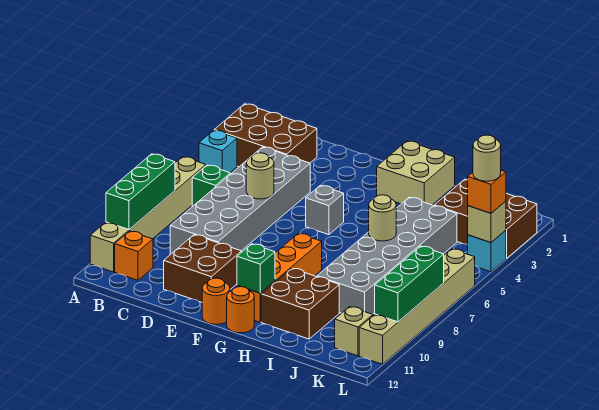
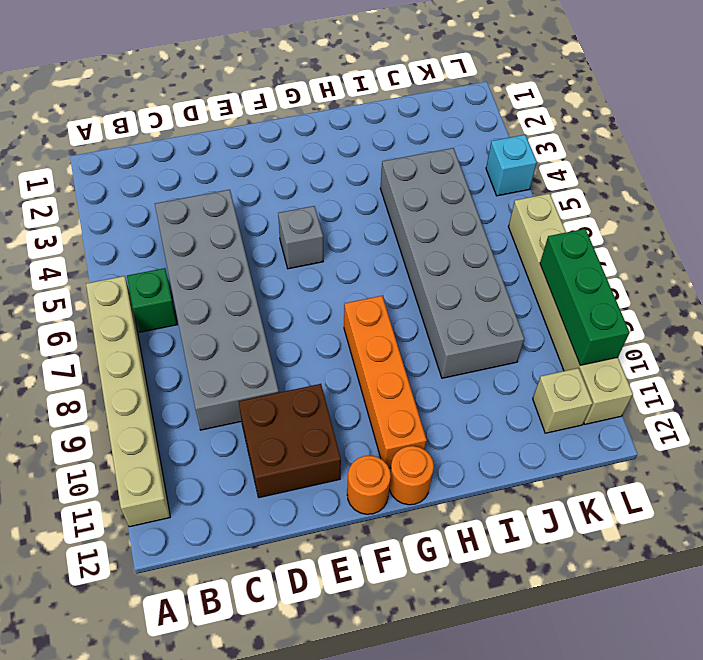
none -> brown 2x3 brick [215,104,317,167]
none -> cyan 1x1 brick [199,130,237,173]
none -> orange 1x1 brick [115,231,153,280]

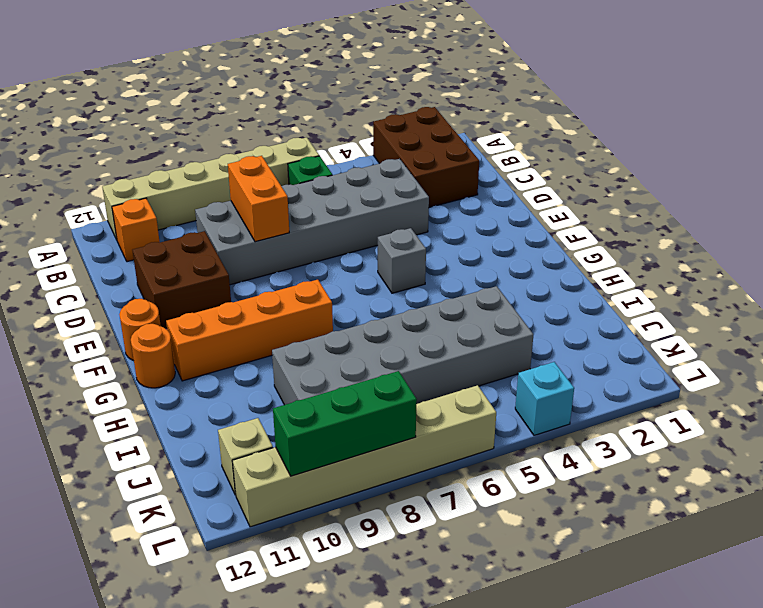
orange 1x2 brick [228,156,289,242] -> none
none -> cyan 1x1 brick [199,130,237,173]
none -> tan 2x2 brick [377,141,455,205]
none -> brown 2x2 brick [261,268,339,339]

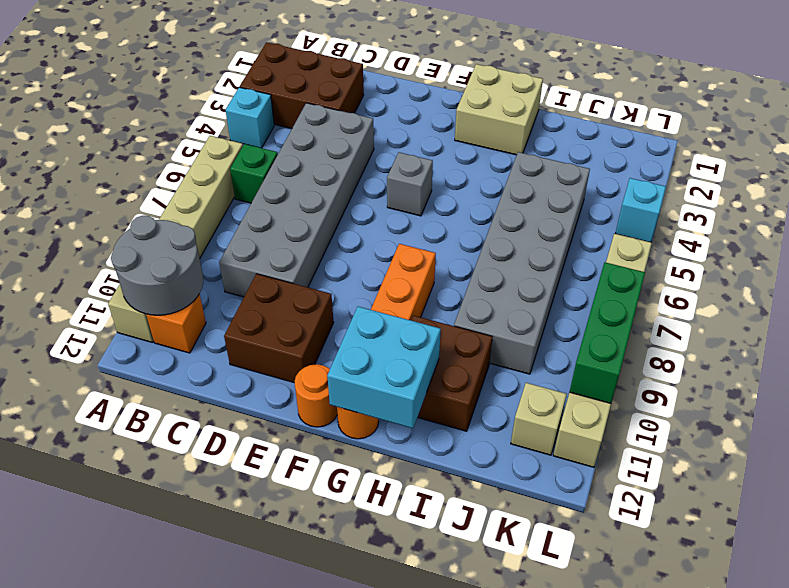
grey 2x2 round brick [111,216,203,315] -> green 1x3 brick [106,154,175,230]
cyan 2x2 brick [327,307,441,428] -> green 1x1 brick [237,244,275,293]
none -> brown 2x3 brick [434,179,537,259]
none -> tan 1x1 round brick [246,153,274,199]
none -> tan 1x1 round brick [369,195,396,241]

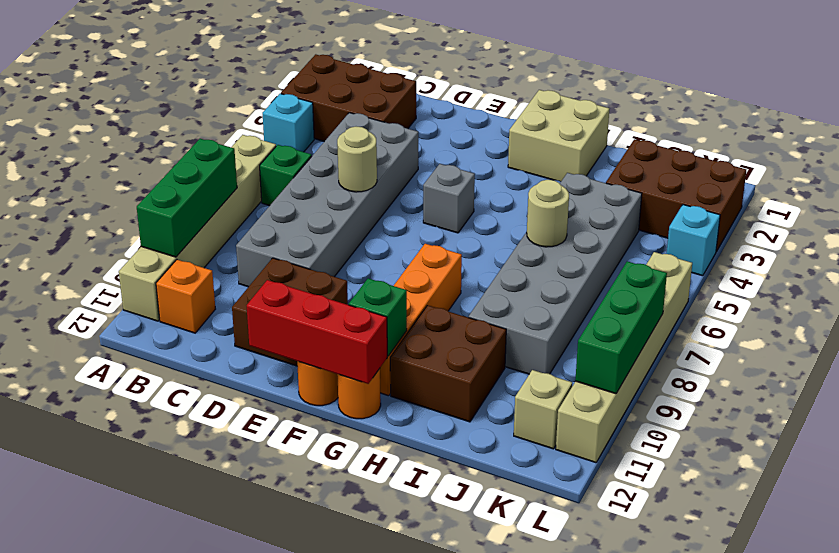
red 1x3 brick [247,280,387,384] -> none
none -> tan 1x1 brick [468,201,506,243]
none -> orange 1x1 brick [468,170,506,213]
none -> tan 1x1 round brick [473,135,501,181]

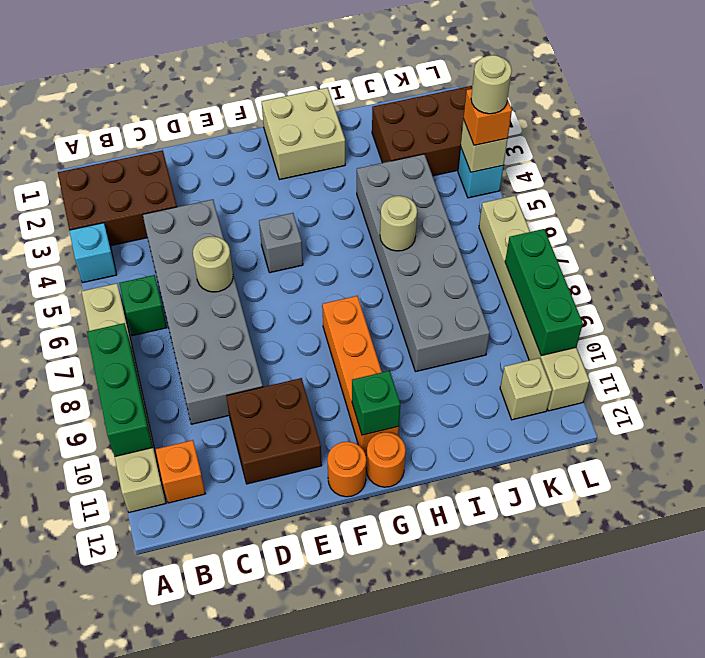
none -> brown 2x2 brick [261,268,339,339]

